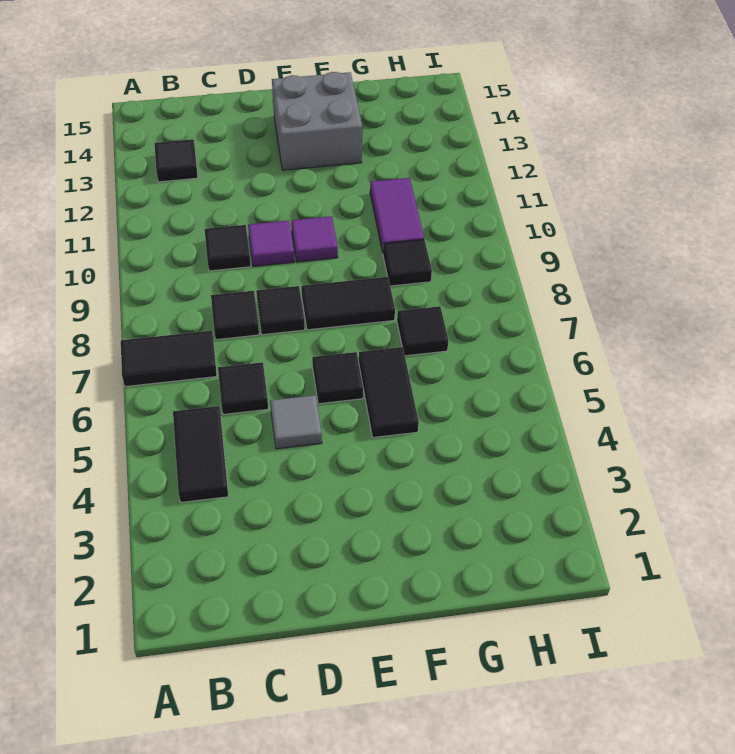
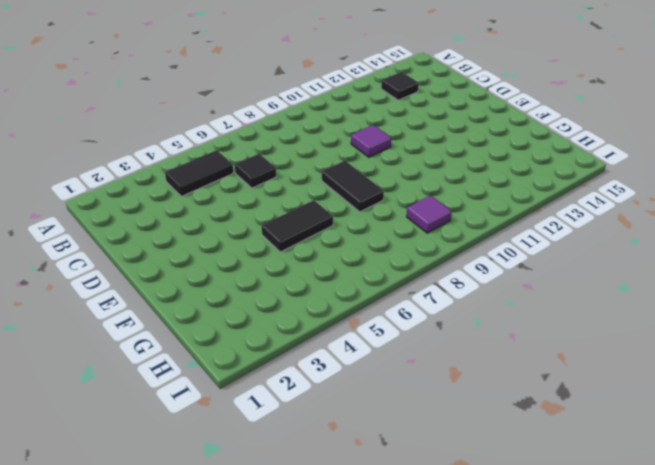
purple 1x1 tile [407,195,452,233] -> purple 1x1 tile moved to [291,216,338,262]
none -> black 1x2 tile [121,331,217,387]
none -> black 1x1 tile [211,291,259,340]
none -> black 1x1 tile [205,225,251,271]

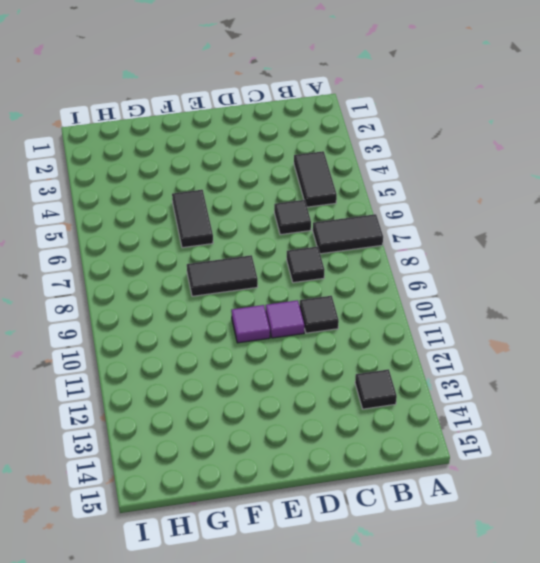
none -> grey 1x1 tile [270,395,322,449]
none -> black 1x1 tile [256,286,305,335]
none -> black 1x1 tile [312,352,363,404]

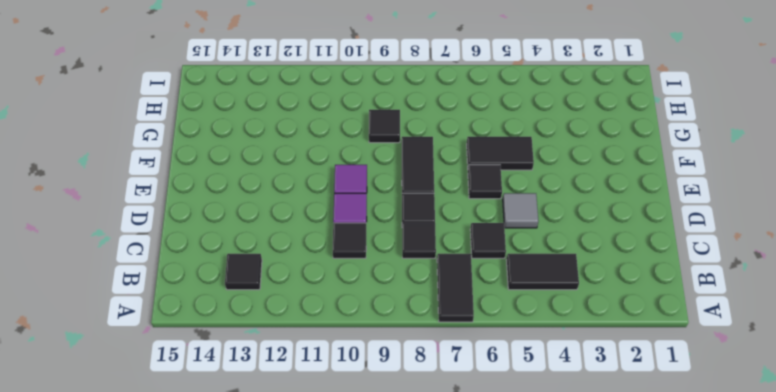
none -> grey 2x2 brick [272,72,362,170]
none -> black 1x1 tile [397,306,448,356]
none -> purple 1x2 tile [370,178,424,252]

